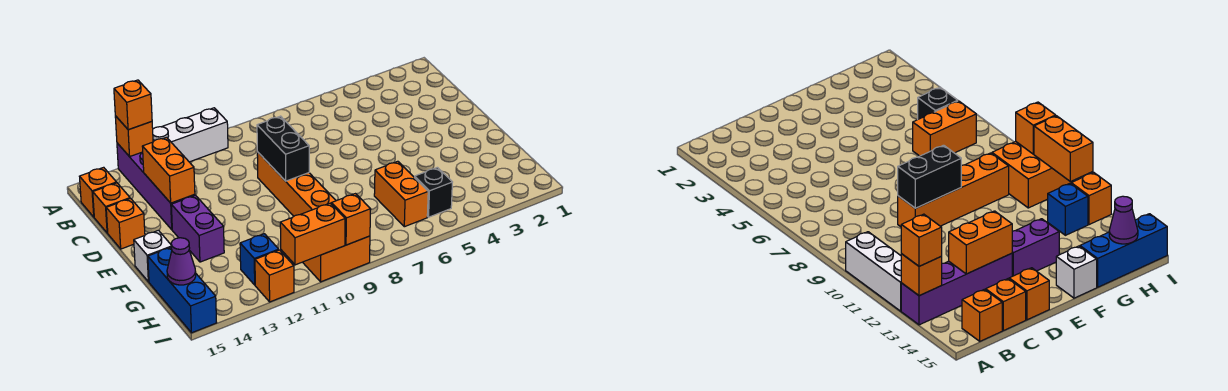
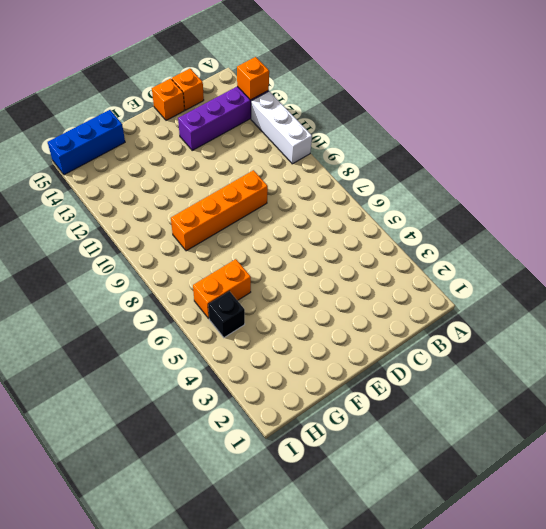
none -> orange 1x1 brick [80,167,117,217]
none -> purple 1x2 brick [171,195,224,262]
none -> white 1x1 brick [134,230,171,282]

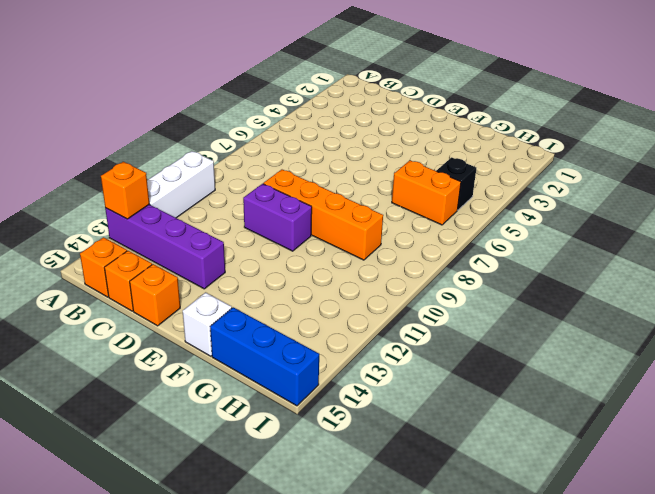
purple 1x2 brick [243,184,312,251] -> purple 1x2 brick moved to [171,195,224,262]
none -> orange 2x2 brick [303,236,370,282]
none -> blue 1x1 brick [240,234,279,285]
none -> orange 1x1 brick [255,250,294,302]

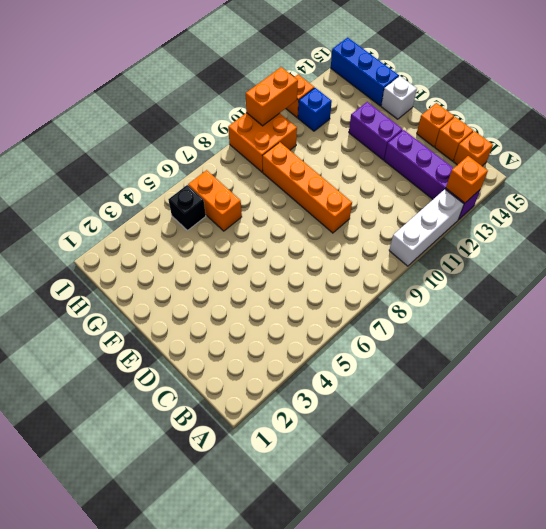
none -> orange 1x2 brick [142,137,195,203]
none -> black 1x2 brick [257,116,309,181]
none -> purple 1x1 cone [167,238,196,285]

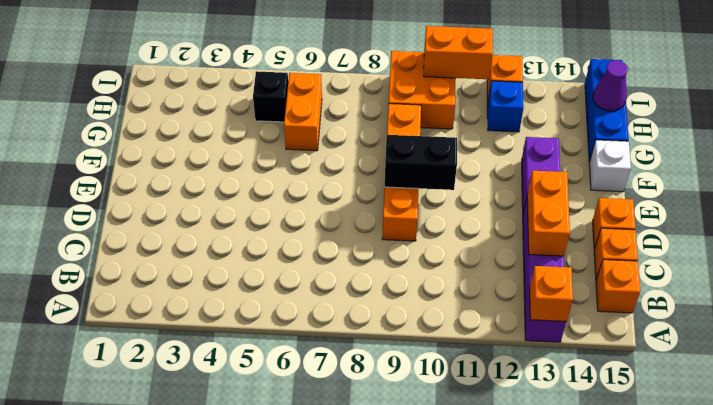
black 1x2 brick [385,135,457,190] -> black 1x2 brick turned to [257,116,309,181]
none -> white 1x3 brick [153,108,228,162]
none -> orange 1x1 brick [332,194,371,245]
none -> orange 1x1 brick [114,80,152,130]

